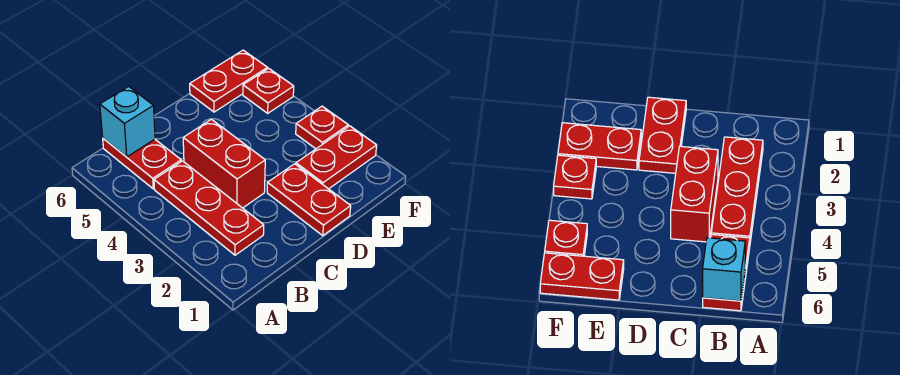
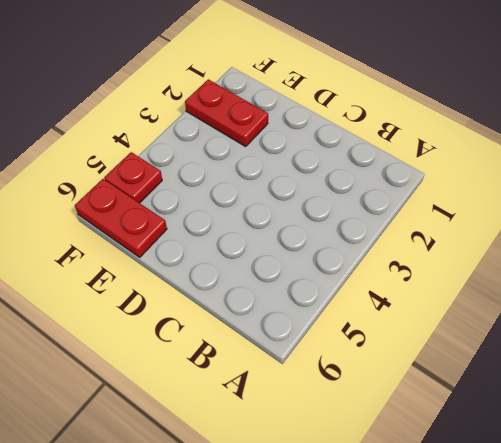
none -> red 1x3 plate [154,161,264,255]
none -> red 1x2 plate [103,138,181,189]

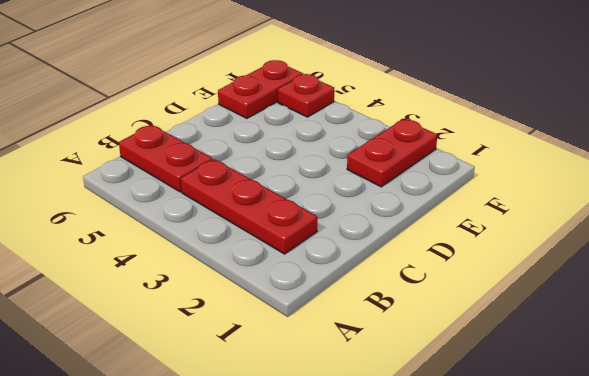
none -> red 1x2 brick [183,119,265,208]
none -> red 1x2 plate [267,164,351,235]

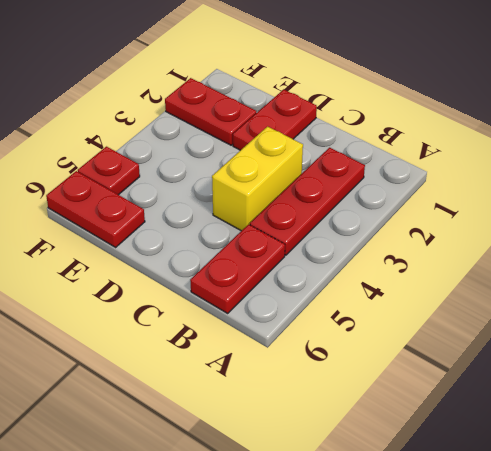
yellow 1x2 brick [212,127,303,231] -> red 1x2 brick [183,119,265,208]
none -> red 1x1 plate [296,106,348,149]
none -> cyan 1x1 brick [100,86,155,157]

